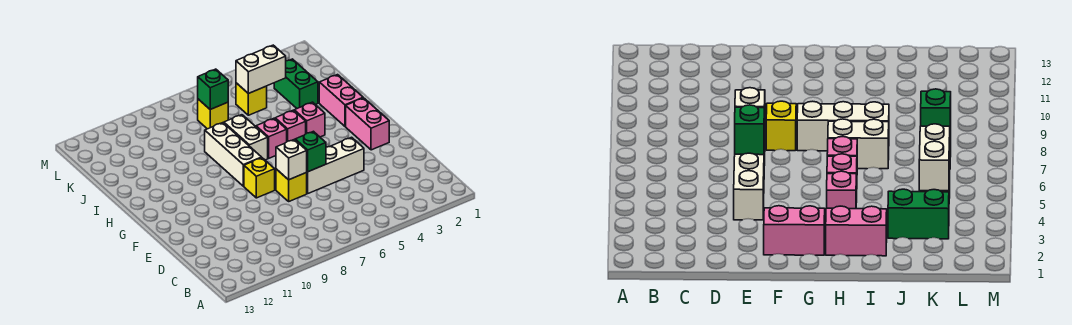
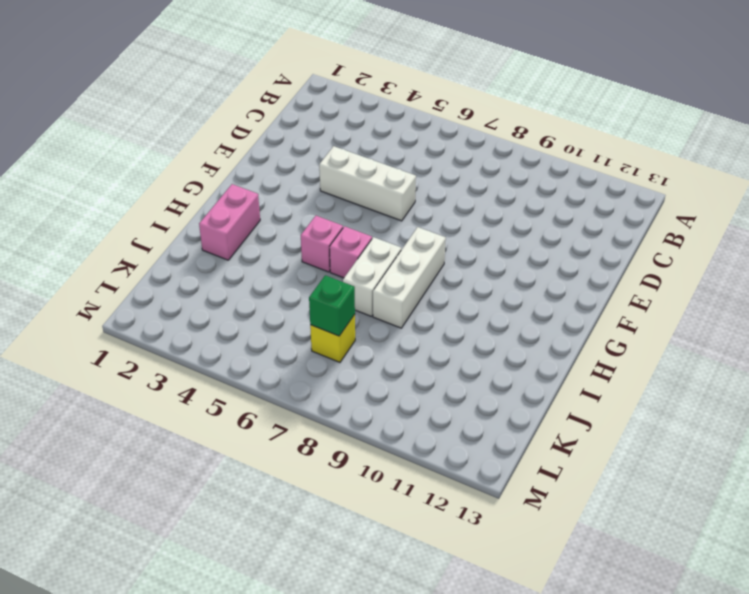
none -> yellow 1x1 brick [276,169,307,201]
none -> pink 1x2 brick [346,98,389,150]
none -> yellow 1x1 brick [244,158,275,198]

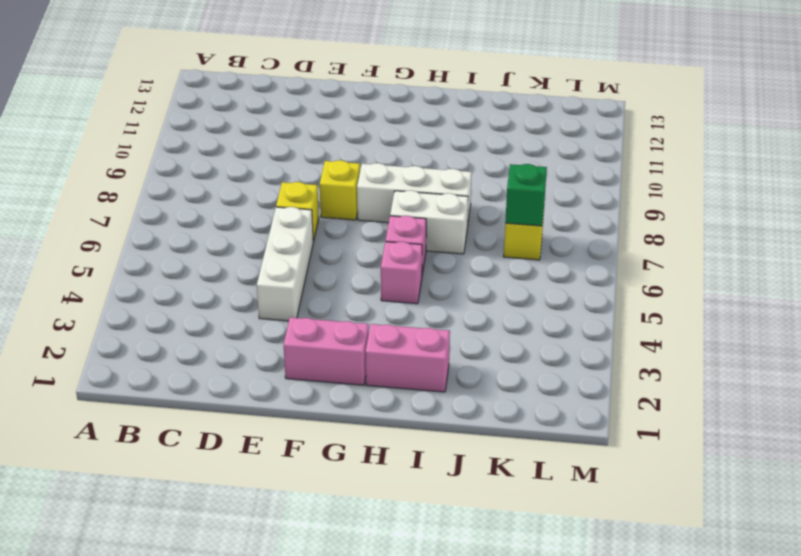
none -> pink 1x1 brick [294,102,325,137]
none -> green 1x2 brick [274,59,318,108]
none -> yellow 1x1 brick [236,83,267,115]

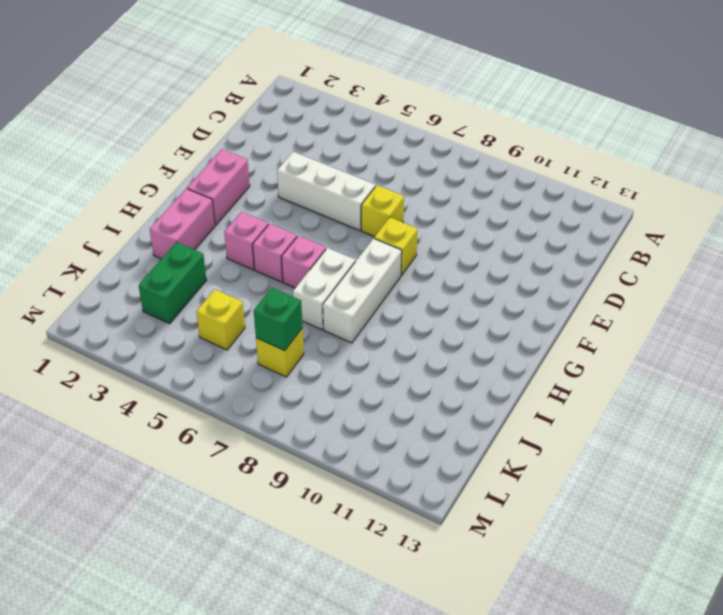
none -> green 1x1 brick [295,131,326,172]
none -> white 1x1 brick [276,139,307,180]
none -> white 1x2 brick [236,45,286,94]

